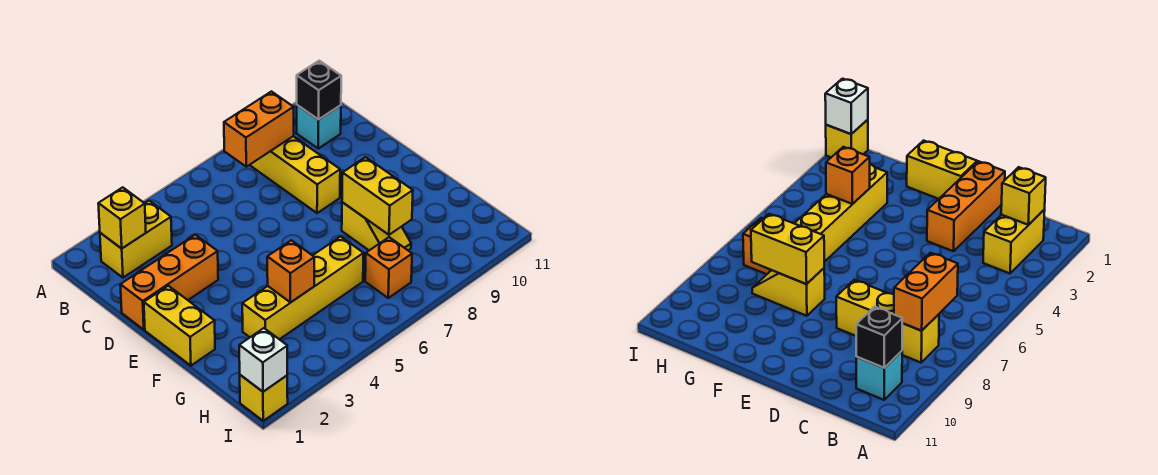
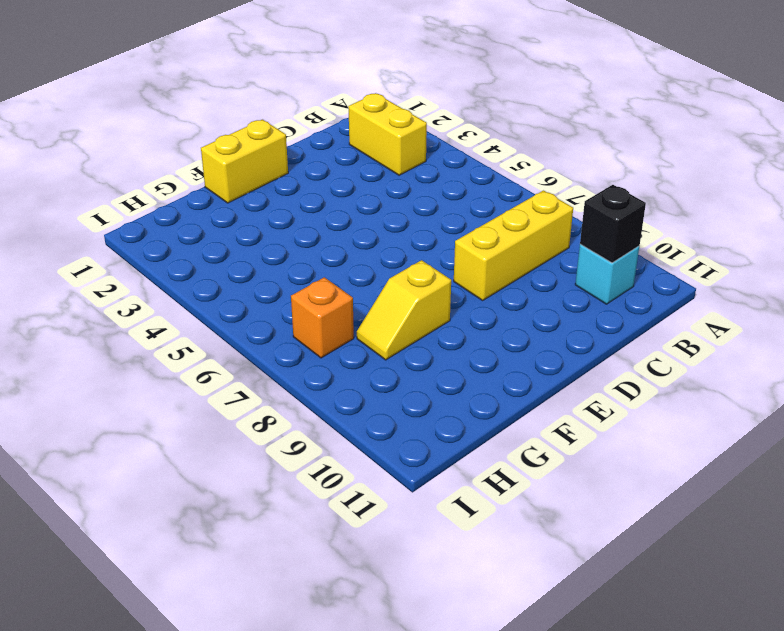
none -> orange 1x3 brick [120,235,218,330]
none -> yellow 1x4 brick [242,237,364,339]
none -> yellow 1x1 brick [240,375,288,421]

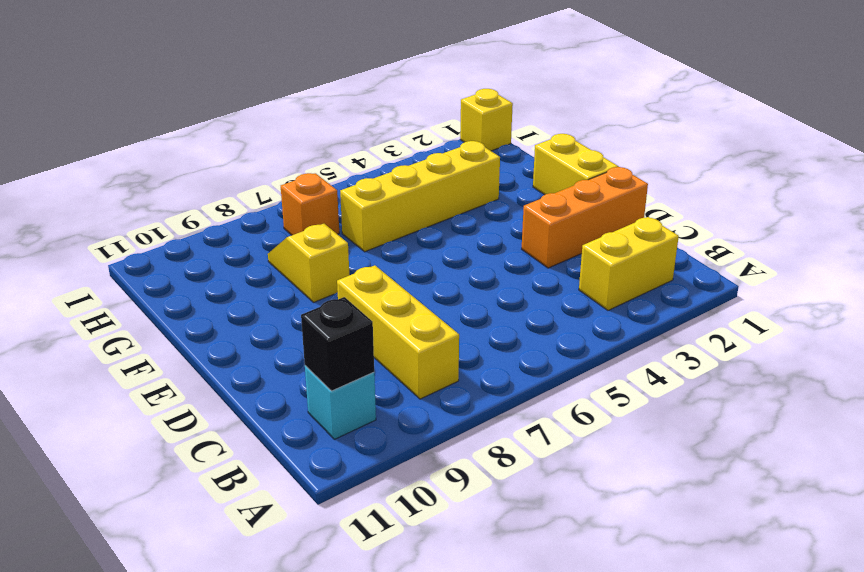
none -> yellow 1x1 brick [98,187,146,249]
none -> orange 1x2 brick [224,92,294,167]
none -> yellow 1x2 brick [342,157,413,235]

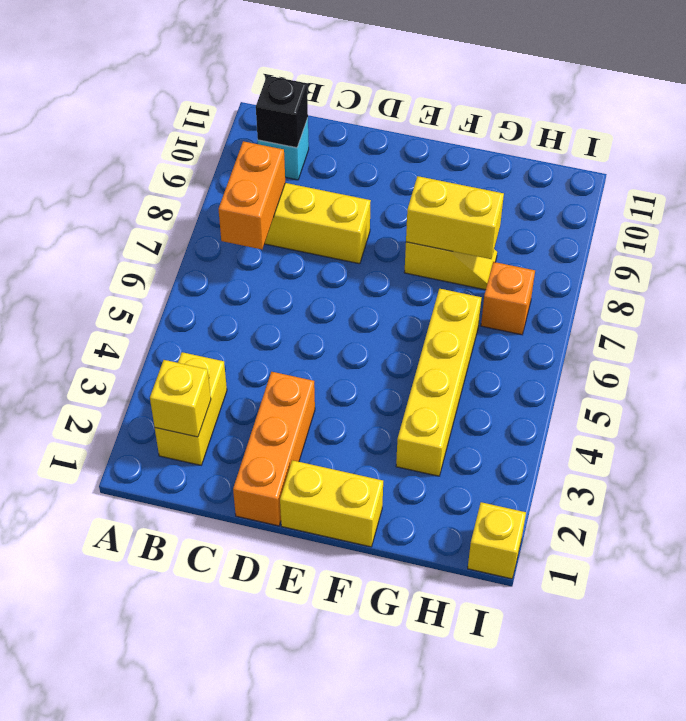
none -> orange 1x1 brick [267,240,314,302]
none -> white 1x1 brick [239,328,287,392]

